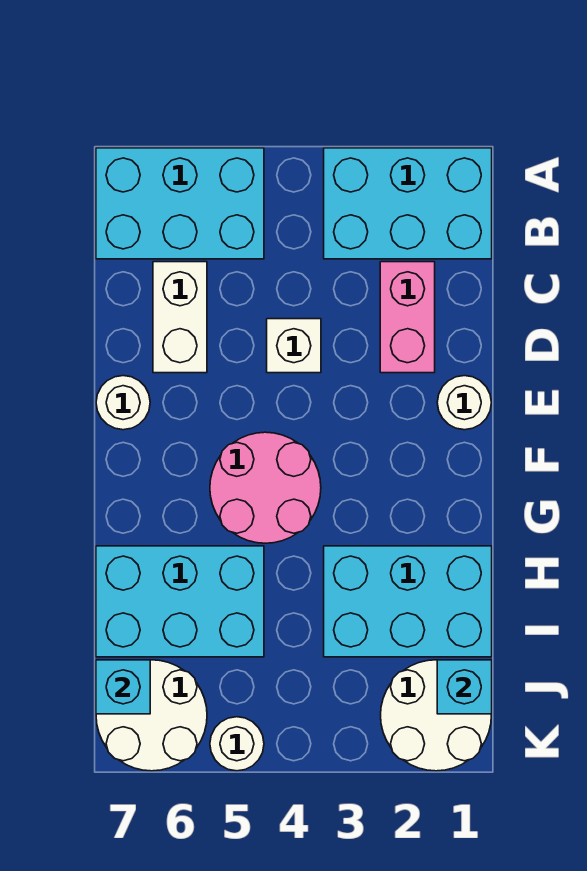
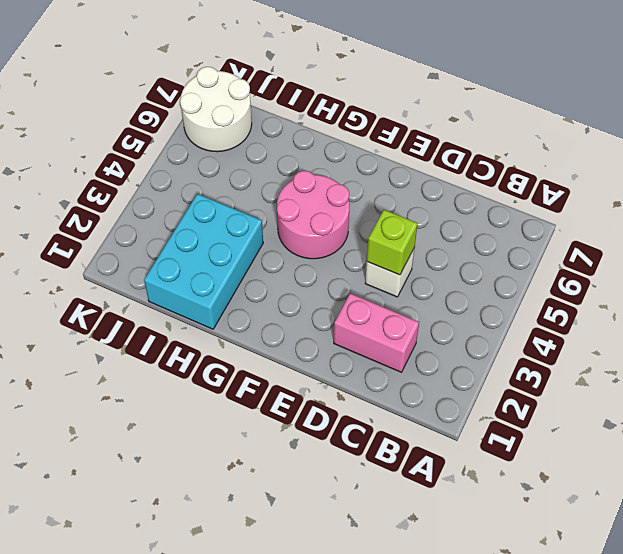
lime 1x1 brick [367,210,418,275] -> none
none -> cyan 2x3 brick [324,148,492,259]
none -> cyan 2x3 brick [96,148,264,259]
none -> white 1x2 brick [153,262,207,373]

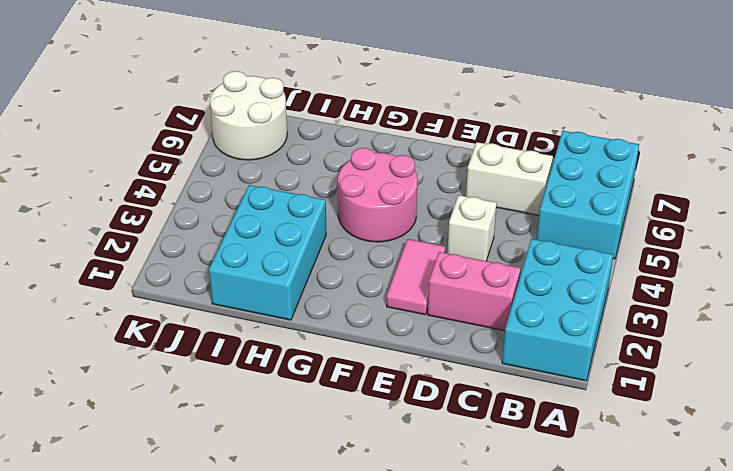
pink 1x2 tile [387,239,445,315] -> none
none -> white 1x1 round brick [437,376,491,430]
none -> white 1x1 round brick [96,376,150,430]
none -> cyan 2x3 brick [96,546,264,657]

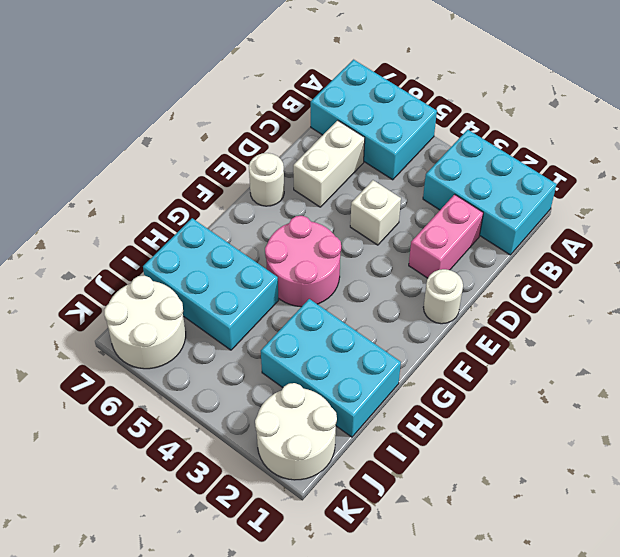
none -> white 1x1 round brick [210,717,264,771]
none -> cyan 1x1 brick [437,660,492,714]
none -> cyan 1x1 brick [96,660,150,714]

